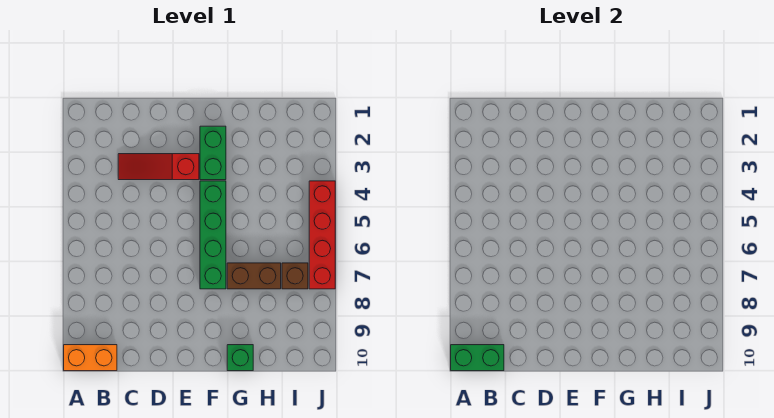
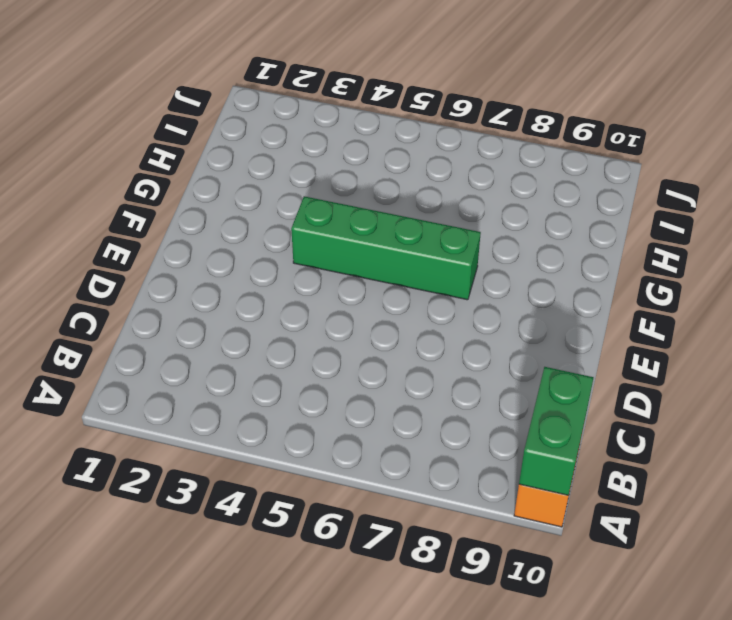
none -> red 1x3 slope [118,154,199,180]
none -> green 1x2 brick [200,126,226,180]

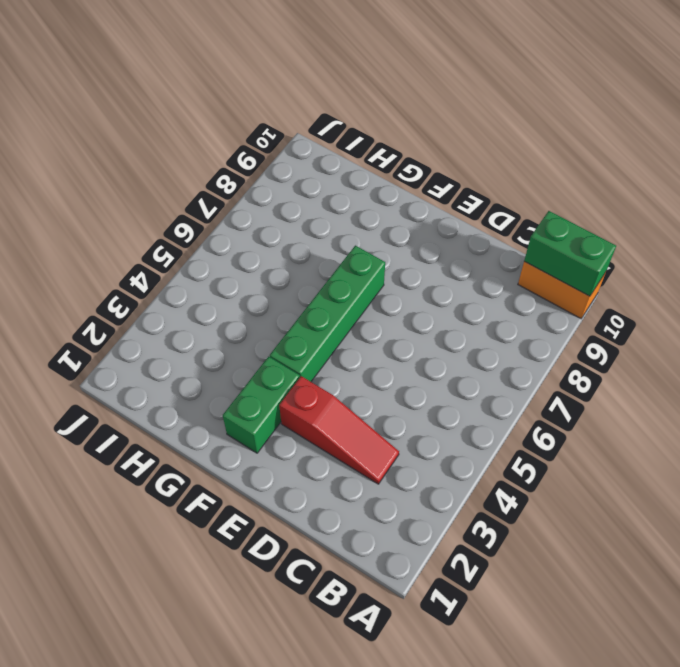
none -> brown 1x2 brick [227,263,281,289]
none -> green 1x1 brick [227,345,253,371]

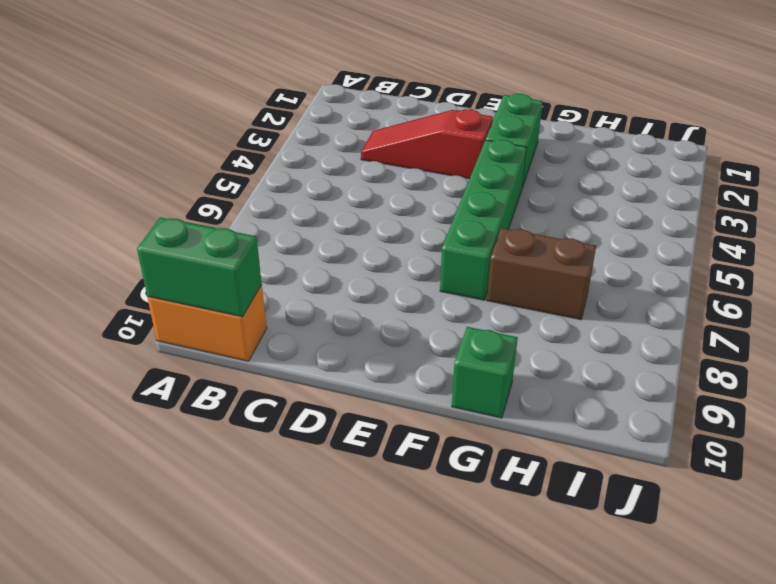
none -> brown 1x1 brick [282,263,308,289]
none -> red 1x4 brick [309,181,335,289]

